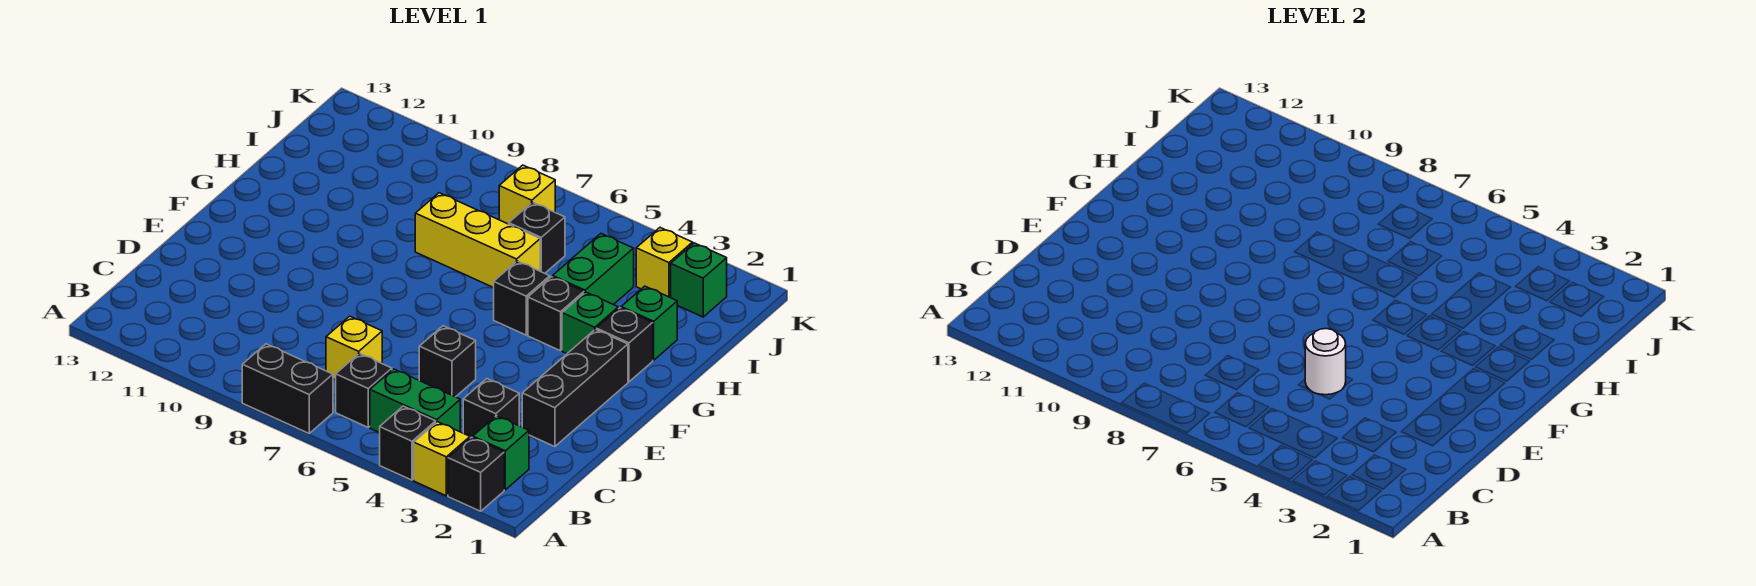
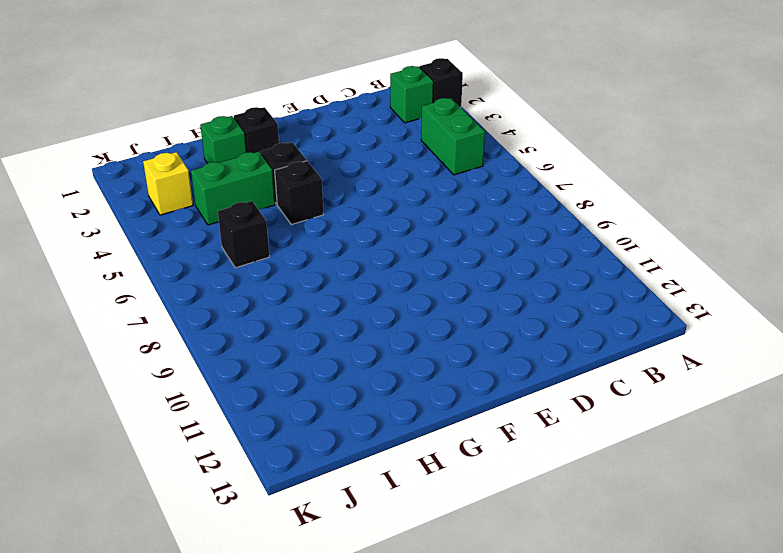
none -> yellow 1x1 brick [414,422,470,496]
none -> black 1x1 brick [380,406,436,480]
none -> black 1x2 brick [242,344,333,433]

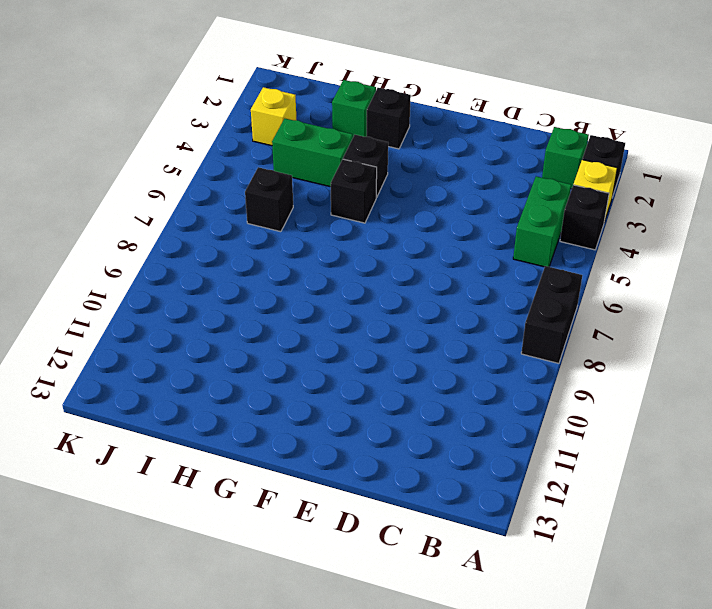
none -> black 1x1 brick [336,353,392,427]
none -> black 1x1 brick [463,379,519,438]
none -> yellow 1x1 brick [326,316,382,380]

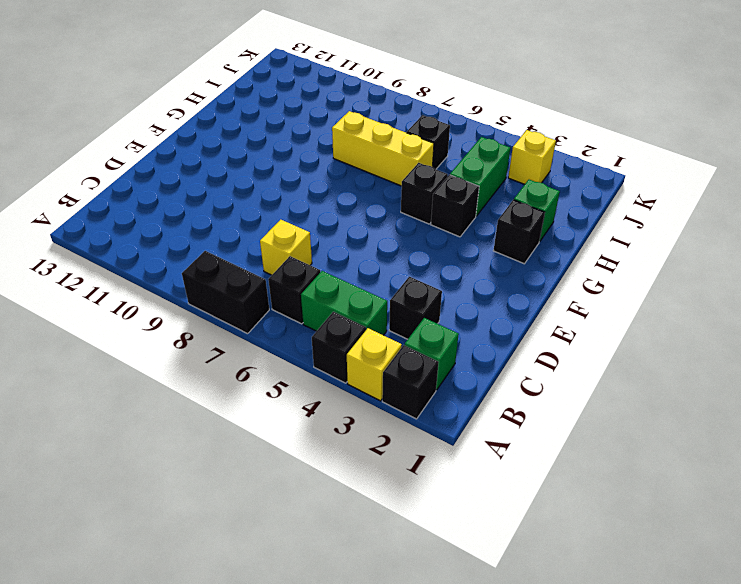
none -> black 1x3 brick [522,329,628,447]
none -> black 1x1 brick [419,326,476,397]
none -> green 1x1 brick [562,292,618,354]

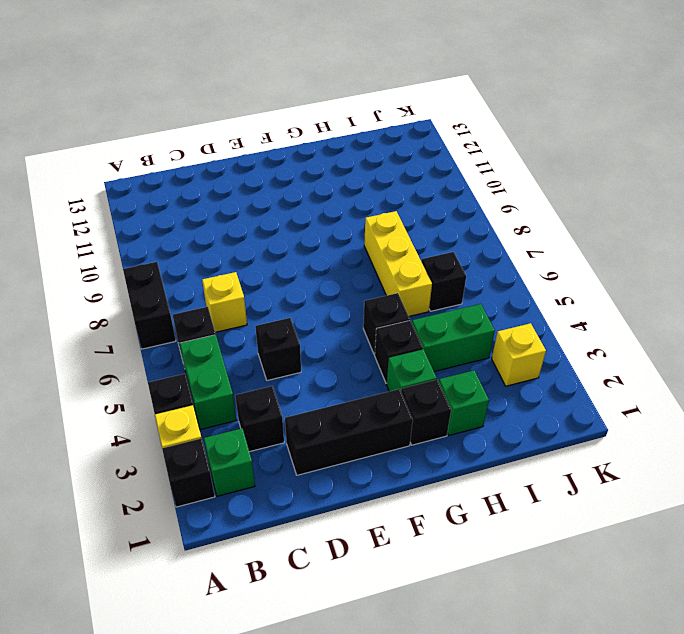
none -> green 1x1 brick [671,243,727,317]
none -> yellow 1x1 brick [499,165,555,224]
none -> white 1x1 round brick [1305,329,1346,395]

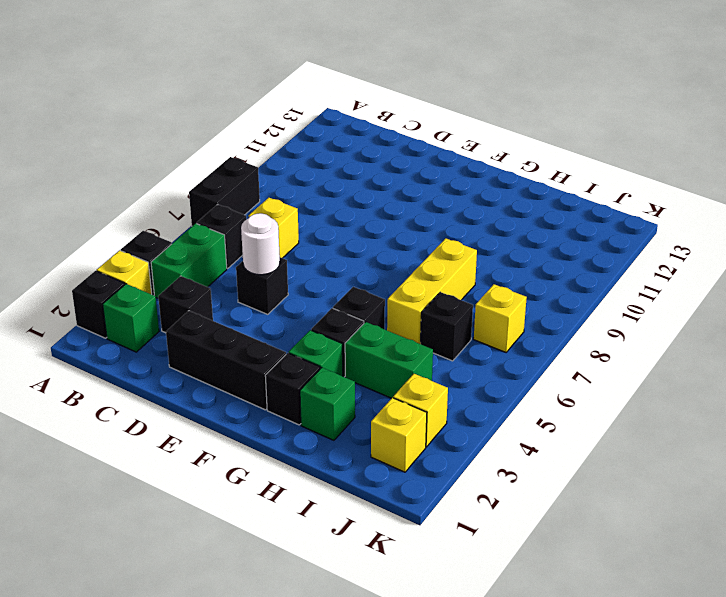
yellow 1x1 brick [371,398,427,472] -> green 1x1 brick [671,243,727,317]

